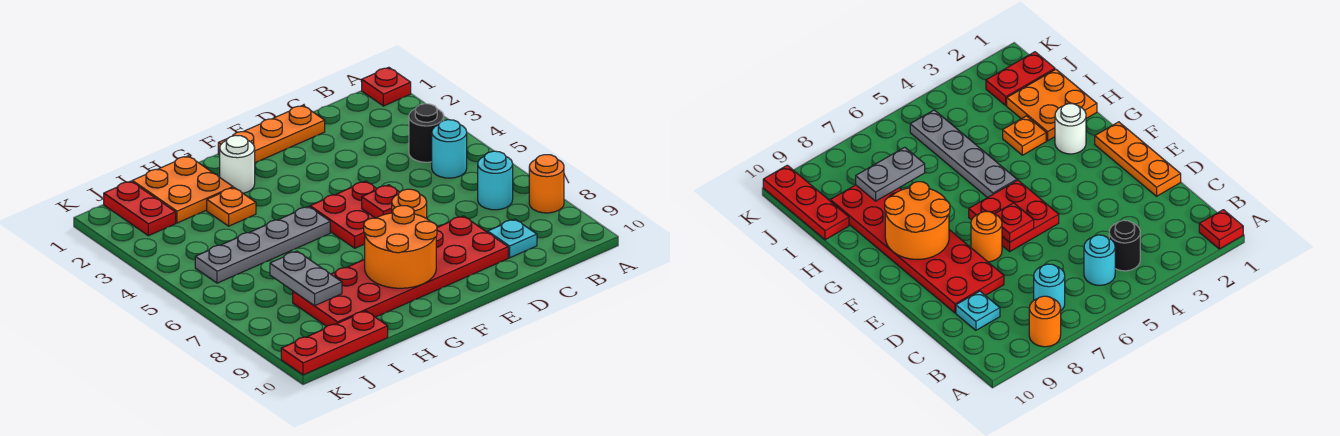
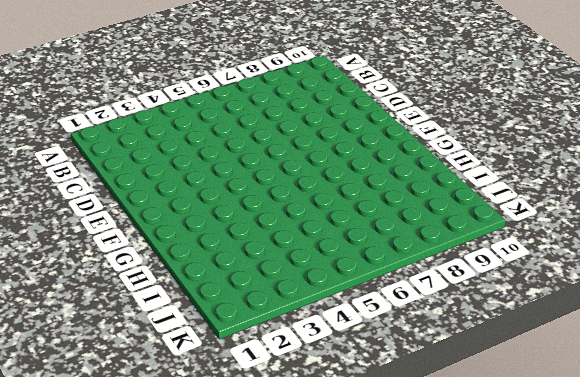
none -> red 1x1 plate [362,67,411,106]
none -> orange 1x1 round brick [529,155,564,213]
none -> black 1x1 round brick [409,104,444,162]

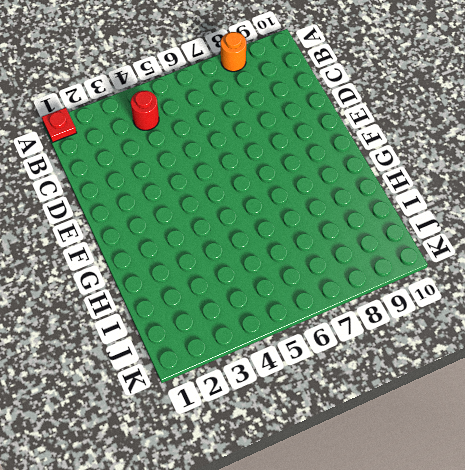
red 1x1 round brick [131,91,159,130] -> black 1x1 round brick [409,104,444,162]
none -> cyan 1x1 round brick [432,120,467,178]
none -> cyan 1x1 round brick [478,151,513,210]
none -> cyan 1x1 plate [488,219,537,258]

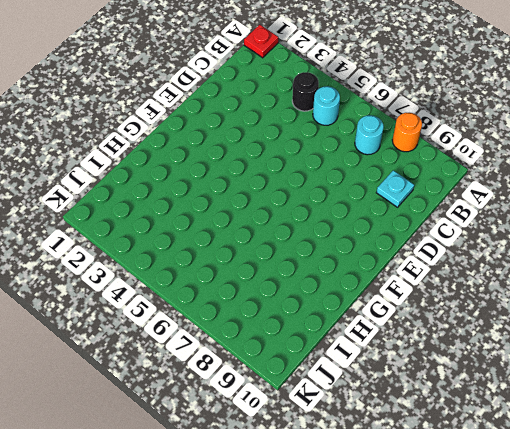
none -> orange 1x3 plate [218,105,325,163]
none -> red 2x6 plate [293,216,508,326]
none -> red 2x2 plate [310,181,377,248]

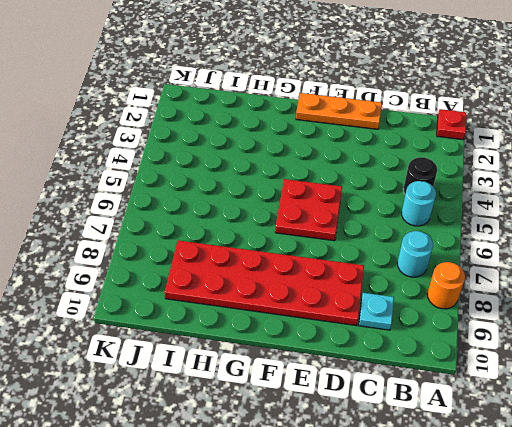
none -> orange 1x1 round brick [392,189,427,219]
none -> white 1x1 round brick [220,135,255,193]
none -> grey 1x4 plate [195,206,330,283]

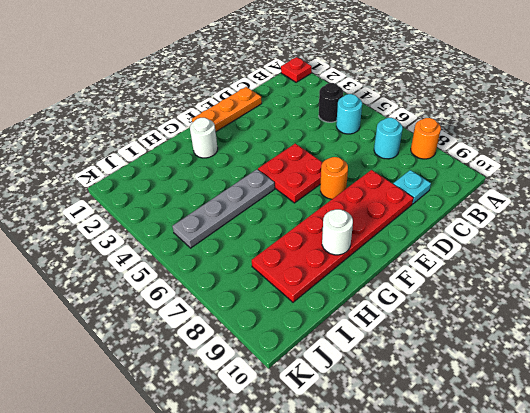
white 1x1 round brick [322,209,353,255] -> orange 2x2 round brick [364,206,437,288]
none -> orange 2x2 plate [132,156,233,223]
none -> orange 1x1 plate [207,188,256,226]
none -> red 1x3 plate [281,311,388,375]

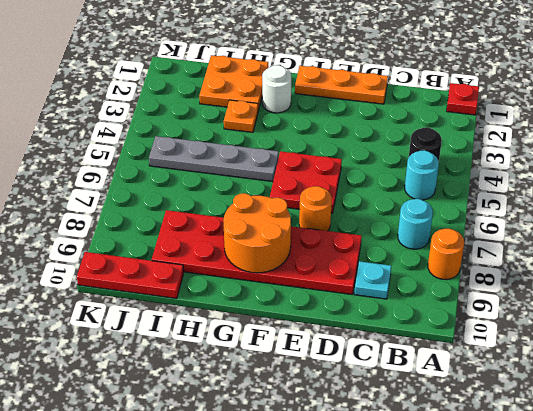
none -> red 1x2 plate [104,181,176,236]
none -> red 1x1 plate [362,185,400,218]
none -> grey 1x2 plate [270,251,342,306]

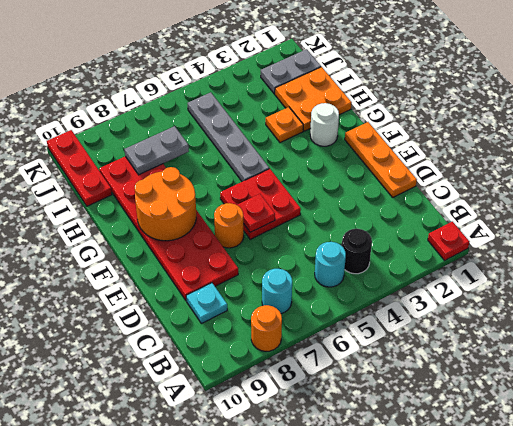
grey 1x2 plate [261,49,321,94] -> red 1x2 plate [104,181,176,236]

